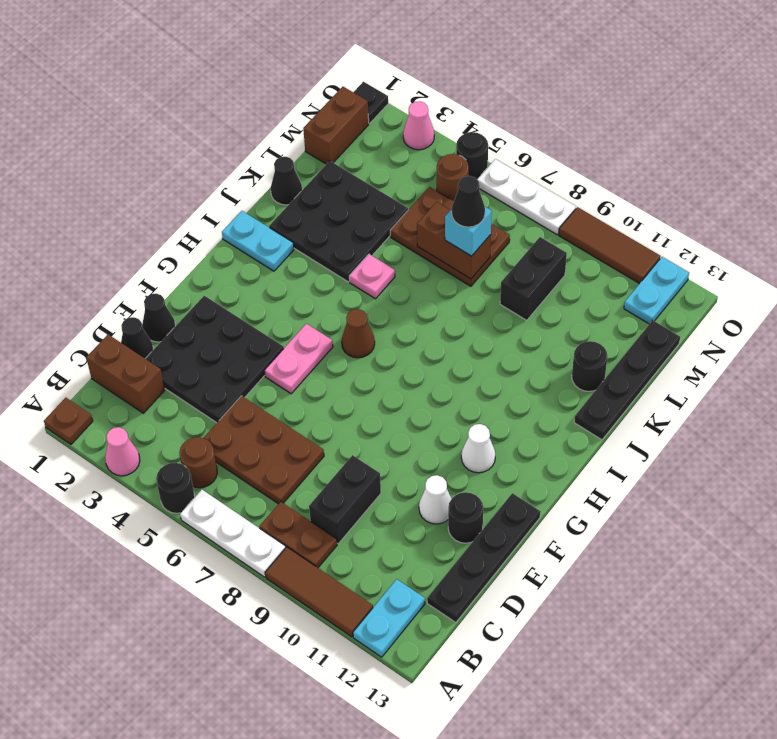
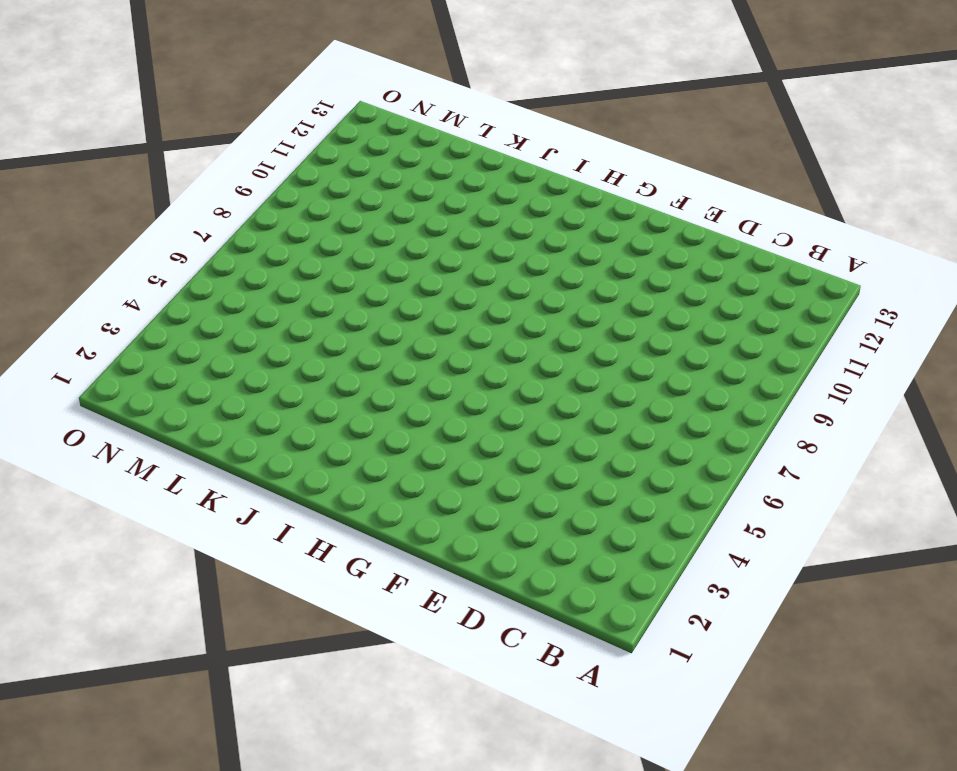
none -> brown 1x1 plate [44,398,93,445]
none -> pink 1x1 cone [105,427,140,476]
none -> black 1x1 round brick [156,463,195,513]
none -> white 1x3 plate [180,490,286,577]

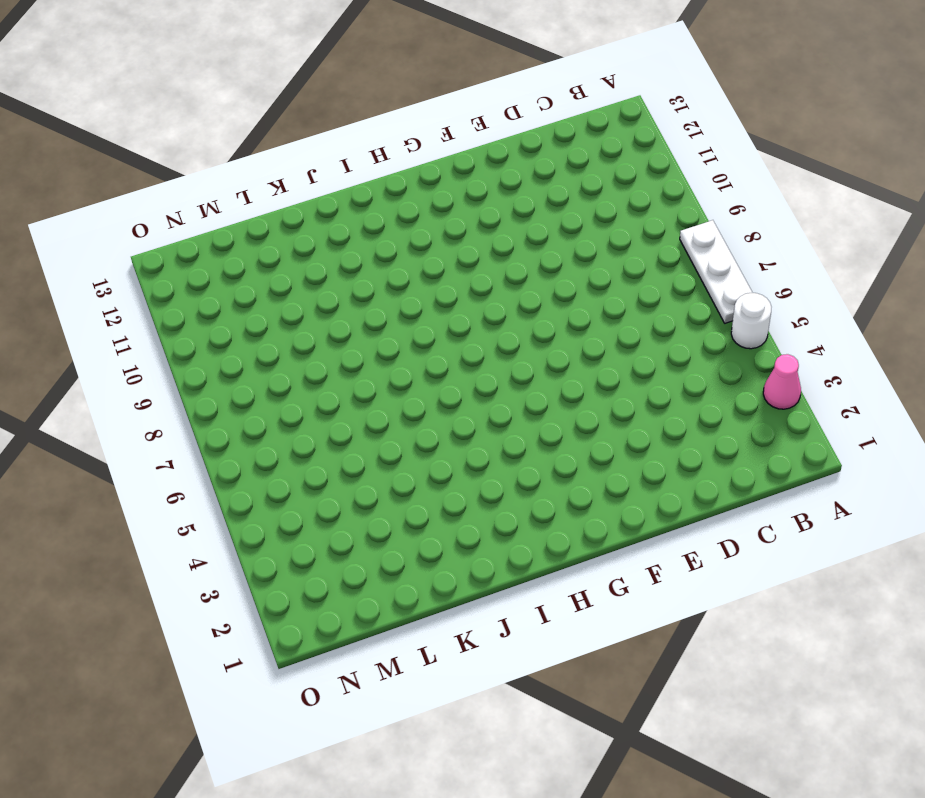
white 1x1 round brick [731,293,771,349] -> black 1x1 round brick [156,463,195,513]
none -> brown 1x1 plate [44,398,93,445]
none -> brown 1x3 tile [265,547,373,637]
none -> cyan 1x2 plate [353,579,425,657]
none -> brown 1x1 round brick [179,437,217,488]

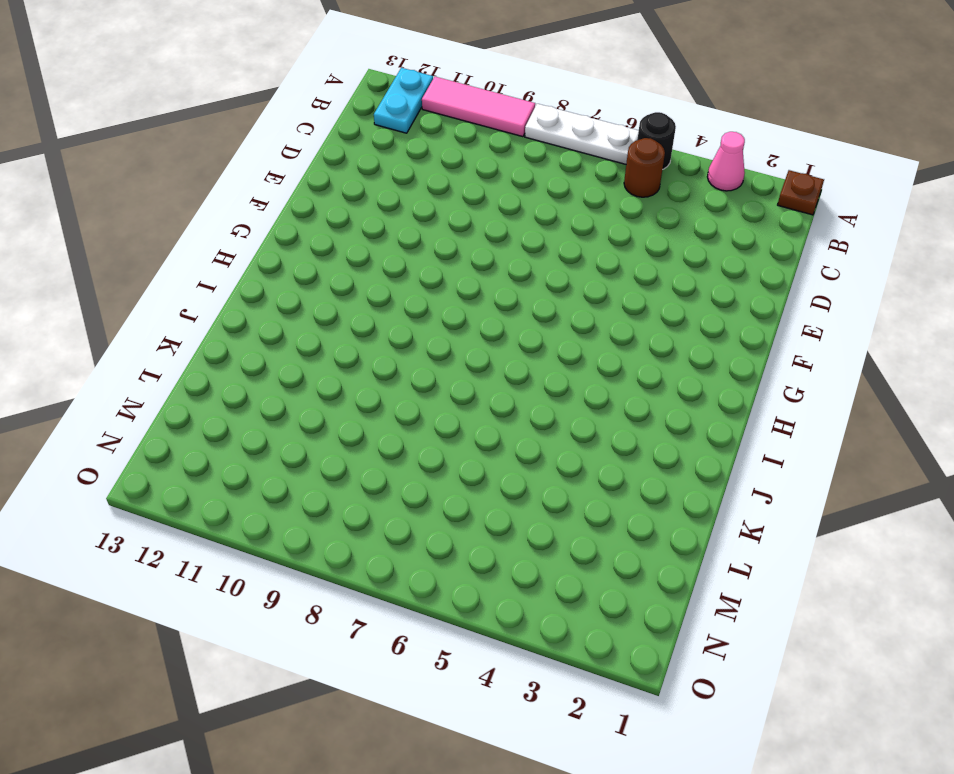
pink 1x3 tile [422,77,535,137] -> brown 1x3 tile [265,547,373,637]
none -> brown 1x2 plate [259,502,337,568]
none -> brown 1x2 brick [86,335,165,413]
none -> brown 2x3 plate [204,396,324,504]
none -> black 1x2 brick [309,455,381,544]

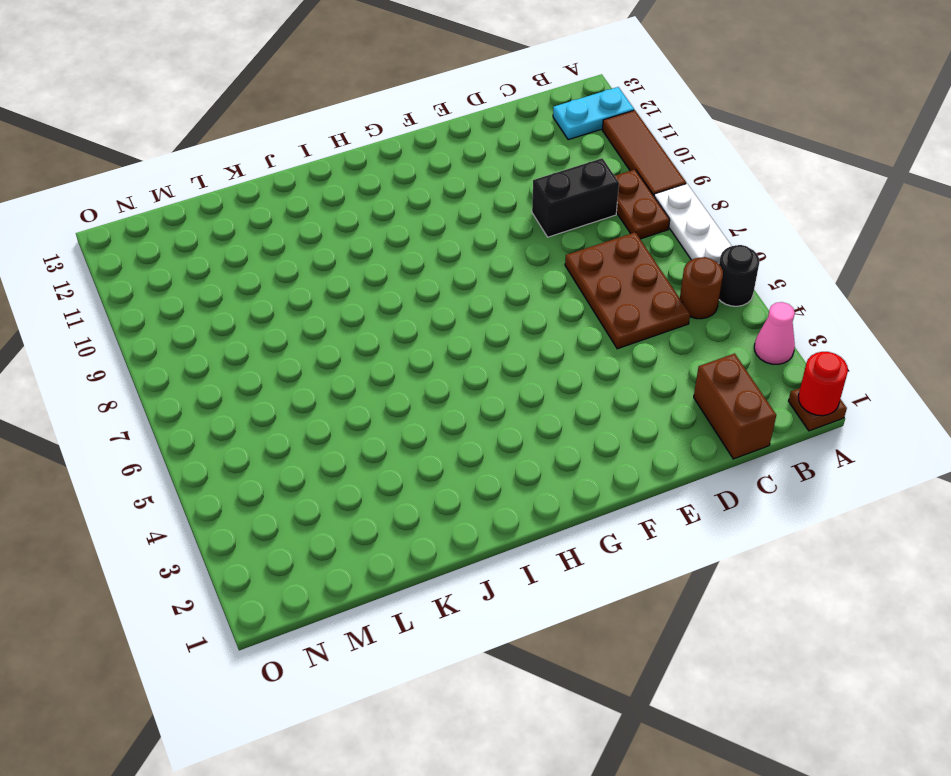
red 1x1 round brick [798,352,848,416] -> none
none -> black 1x4 plate [427,493,541,623]
none -> black 1x1 cone [121,317,153,358]
none -> black 3x3 plate [145,296,284,423]
none -> black 1x1 cone [142,294,175,342]

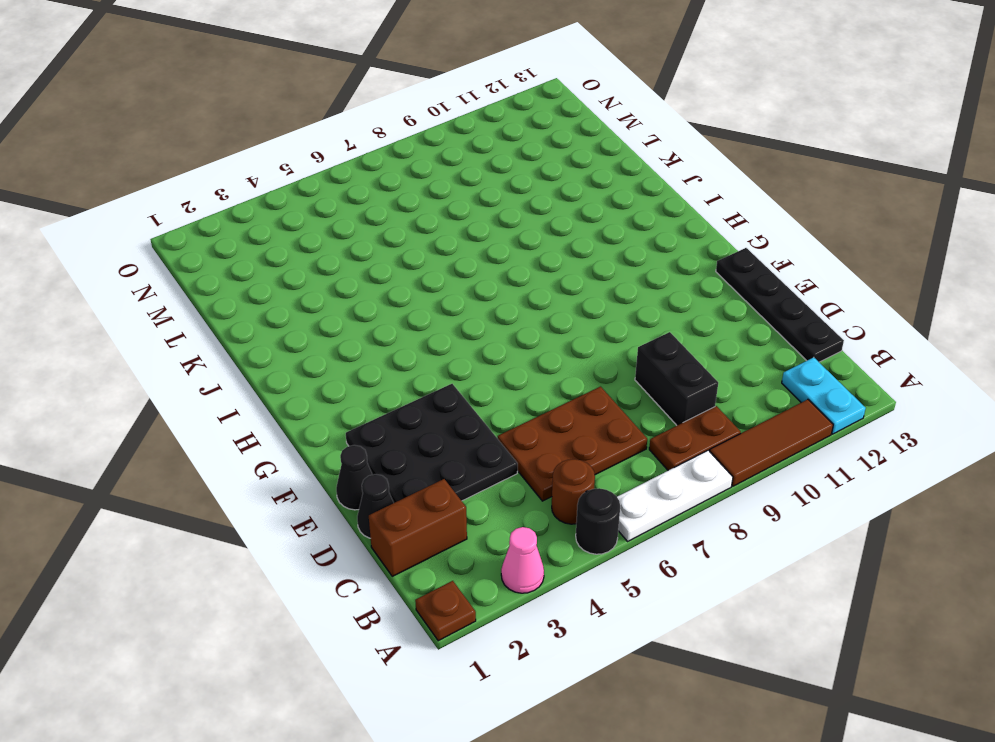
none -> white 1x1 cone [419,475,452,524]
none -> black 1x1 round brick [448,492,483,543]
none -> pink 1x2 plate [264,324,333,394]
none -> white 1x1 cone [461,424,495,473]

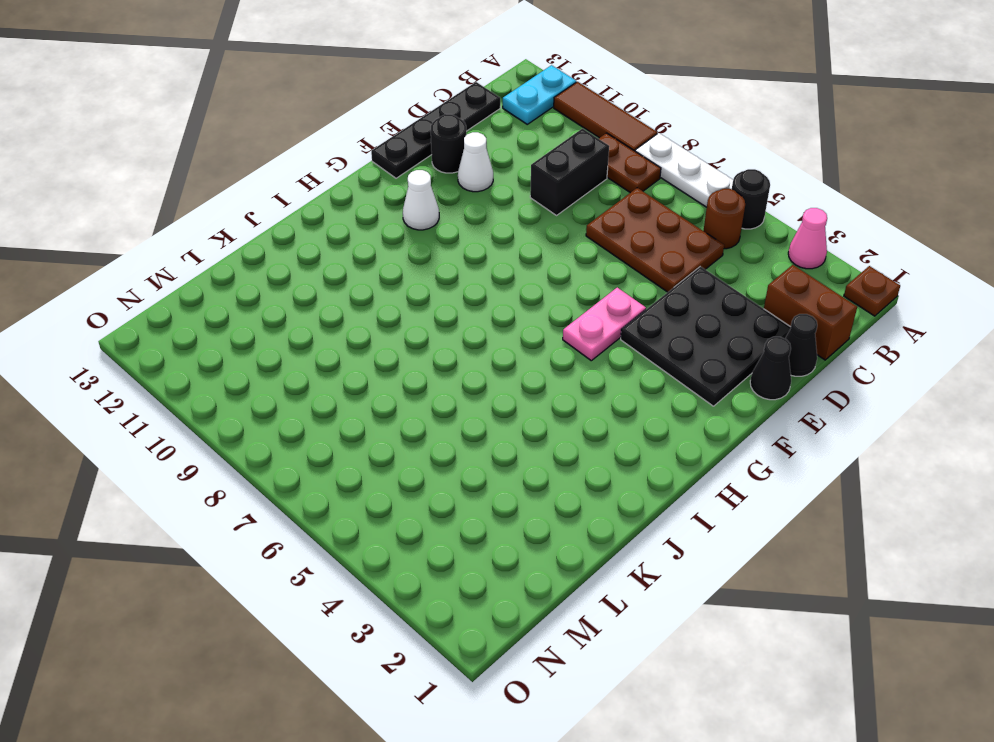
none -> brown 1x1 cone [342,309,375,358]
none -> cyan 1x2 plate [222,211,294,271]
none -> black 3x3 plate [269,161,408,282]
none -> pink 1x1 plate [349,254,395,299]

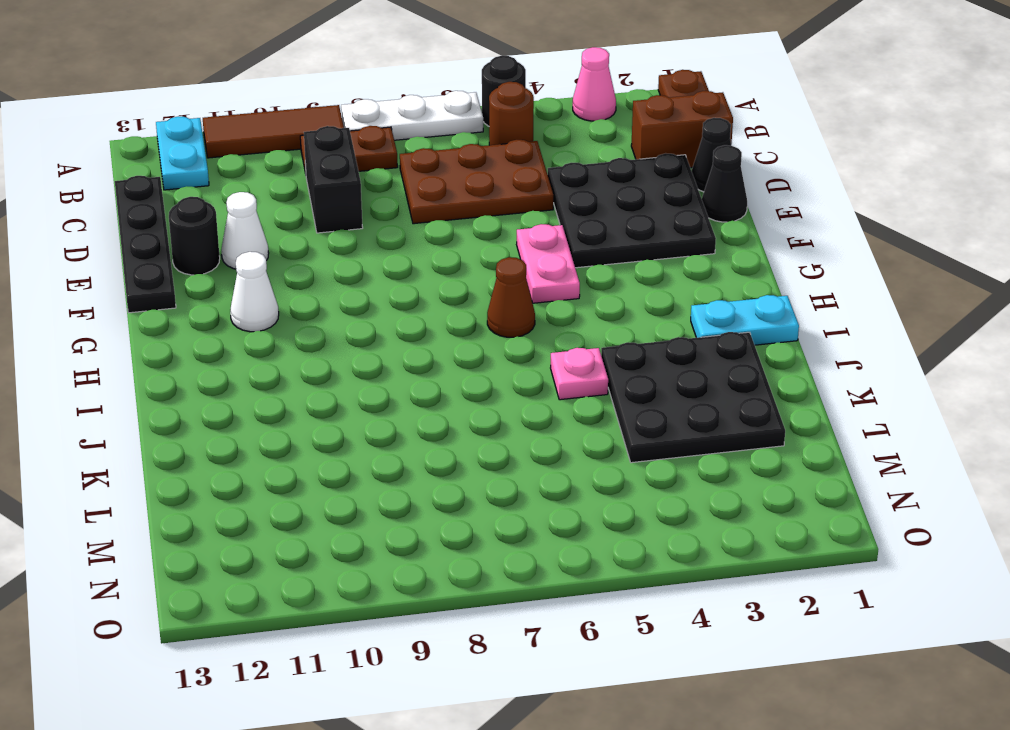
none -> black 1x4 plate [574,320,680,440]
none -> black 1x1 cone [271,157,302,205]
none -> black 1x1 round brick [572,341,608,391]
none -> brown 2x3 plate [390,187,510,286]

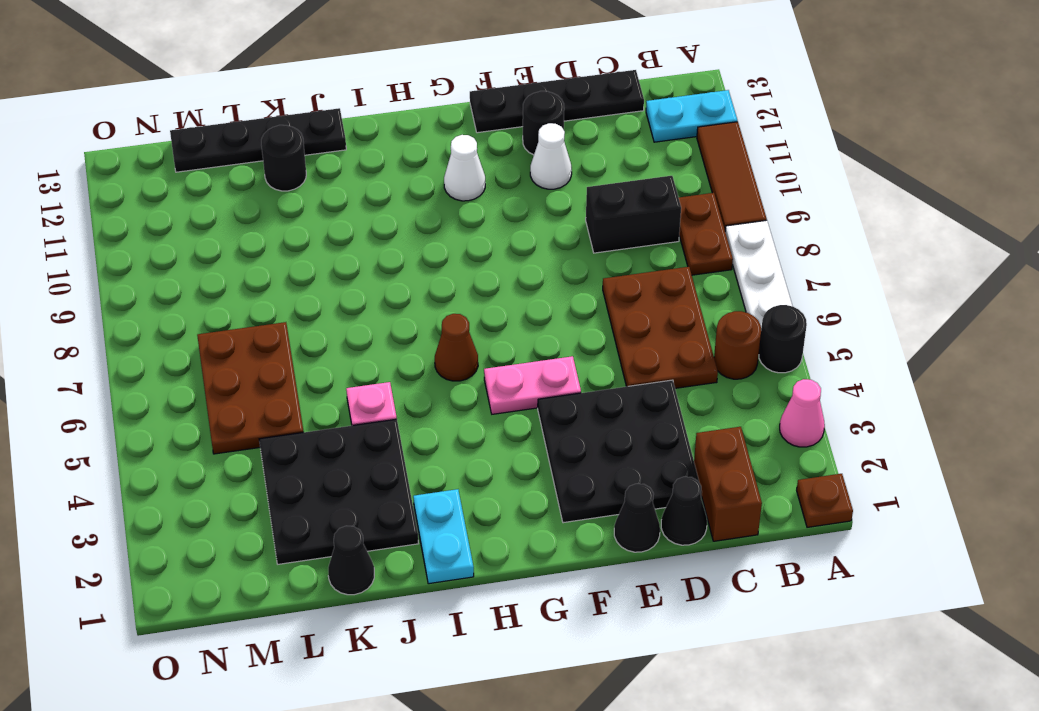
none -> black 1x2 brick [500,237,567,320]
none -> brown 1x2 brick [303,87,369,164]
none -> brown 1x1 round brick [437,154,469,201]
none -> cyan 1x2 plate [624,257,689,324]

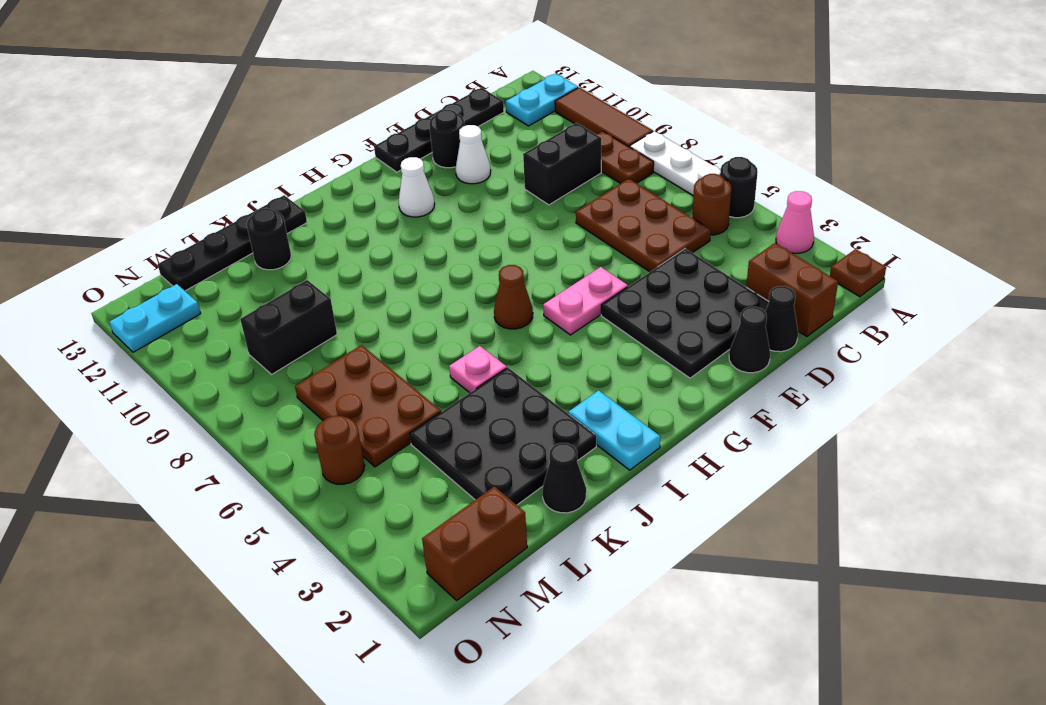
none -> black 1x1 plate [353,82,388,123]
none -> pink 1x1 cone [403,101,434,150]
none -> black 1x1 round brick [456,132,488,179]
none -> white 1x3 plate [477,159,576,235]

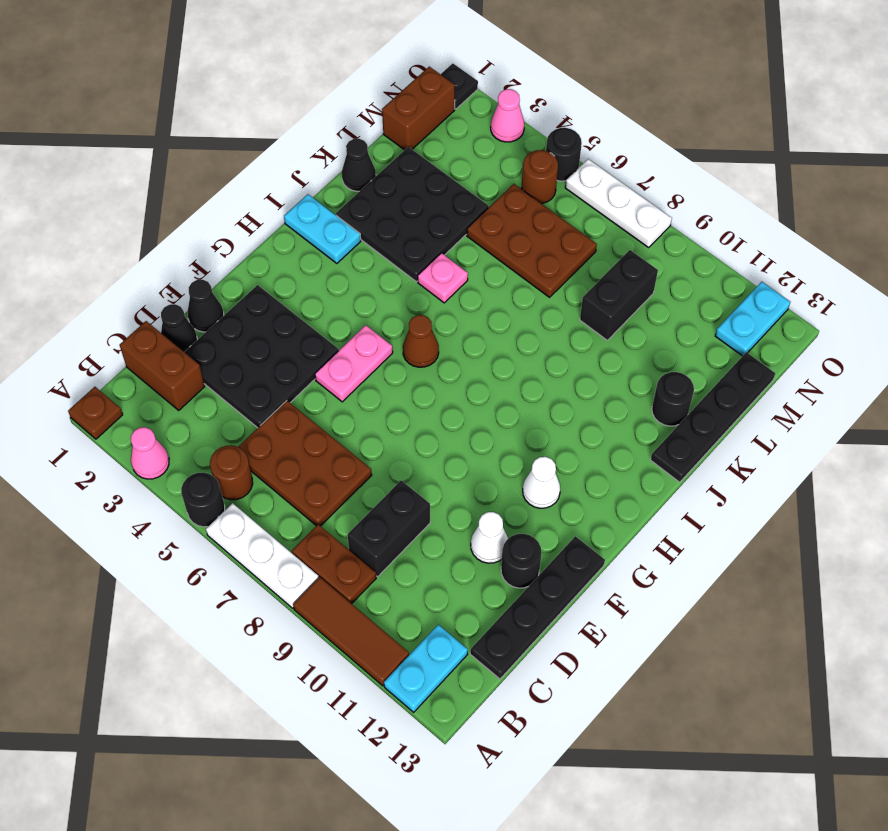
none -> brown 1x3 tile [559,207,660,284]
none -> brown 1x2 brick [417,202,491,279]
none -> cyan 1x1 brick [445,207,492,256]
none -> black 1x1 cone [452,176,485,227]

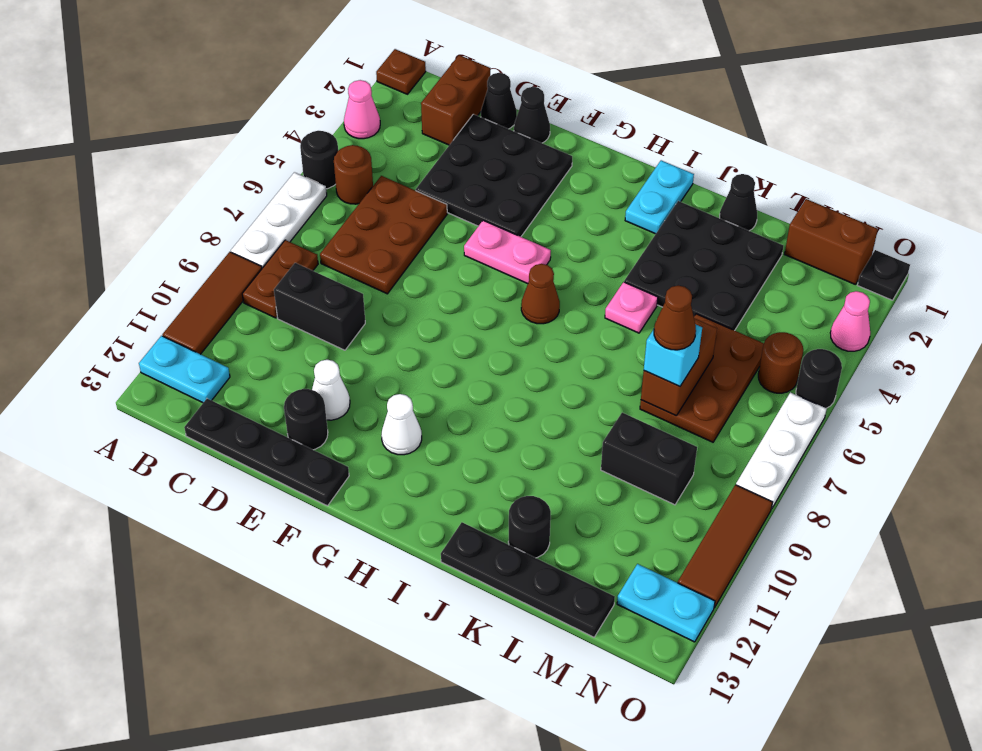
brown 1x1 cone [654,286,696,350] -> black 1x1 cone [452,176,485,227]

